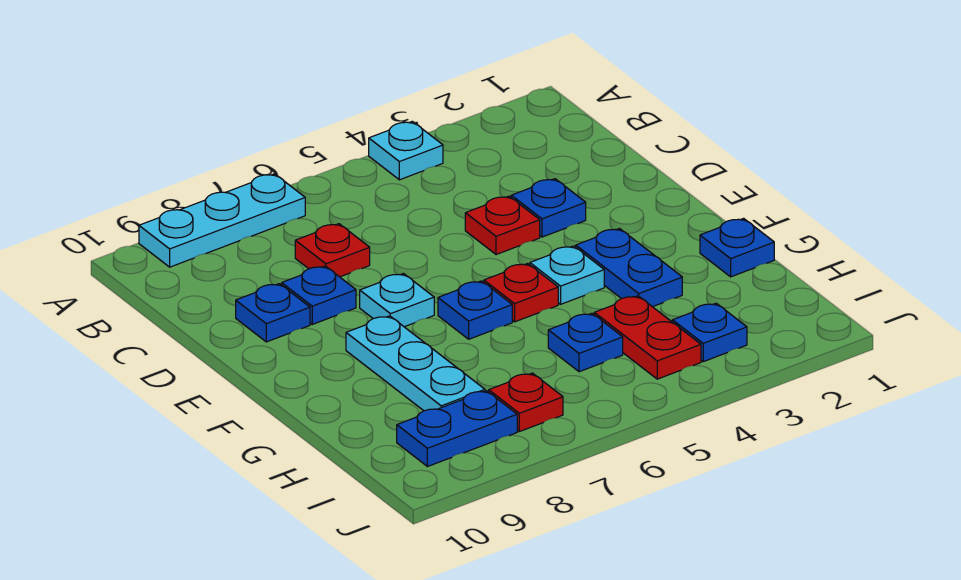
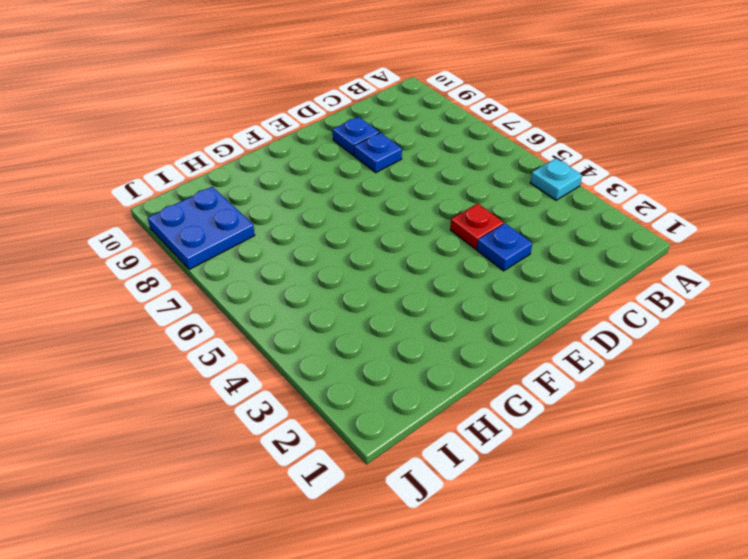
blue 2x2 plate [148,187,255,269] -> blue 1x2 plate [397,391,517,467]
none -> cyan 1x3 plate [139,174,305,267]
none -> red 1x1 plate [295,224,370,277]
none -> cyan 1x1 plate [360,274,434,327]

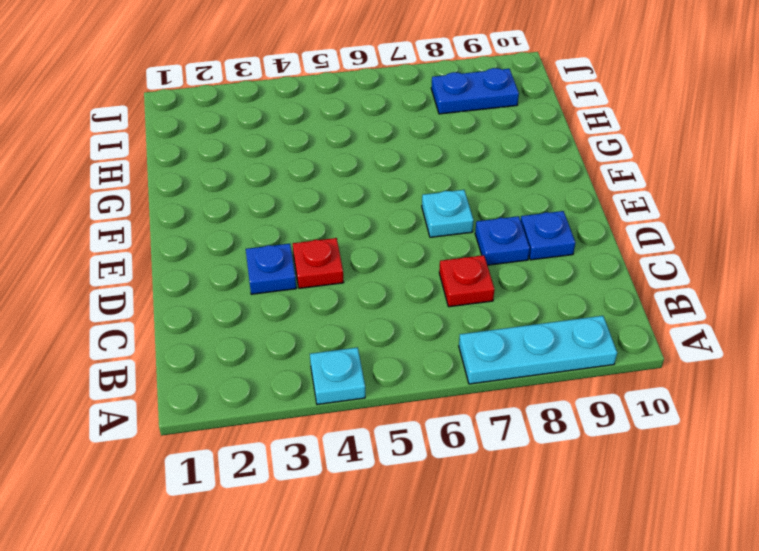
none -> blue 1x2 plate [576,229,682,307]
none -> cyan 1x1 plate [530,246,604,304]
none -> red 1x1 plate [484,264,558,322]

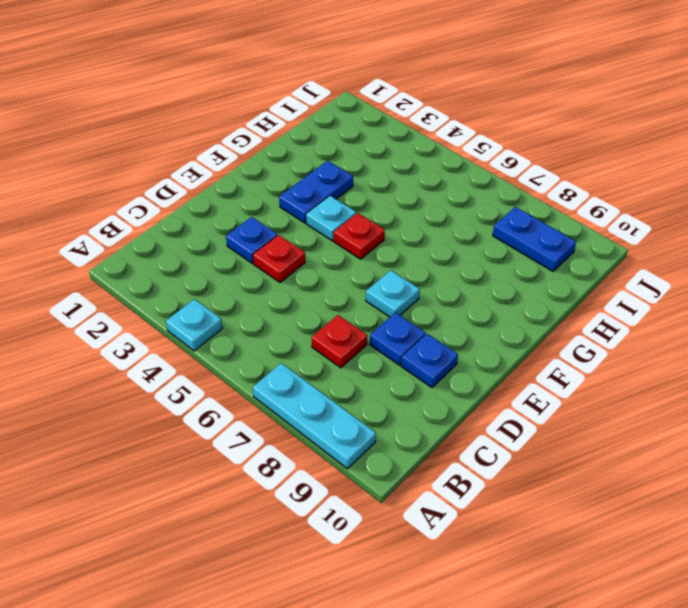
none -> blue 1x1 plate [438,281,512,339]
none -> cyan 1x3 plate [346,316,485,411]
none -> blue 1x1 plate [700,218,774,277]

